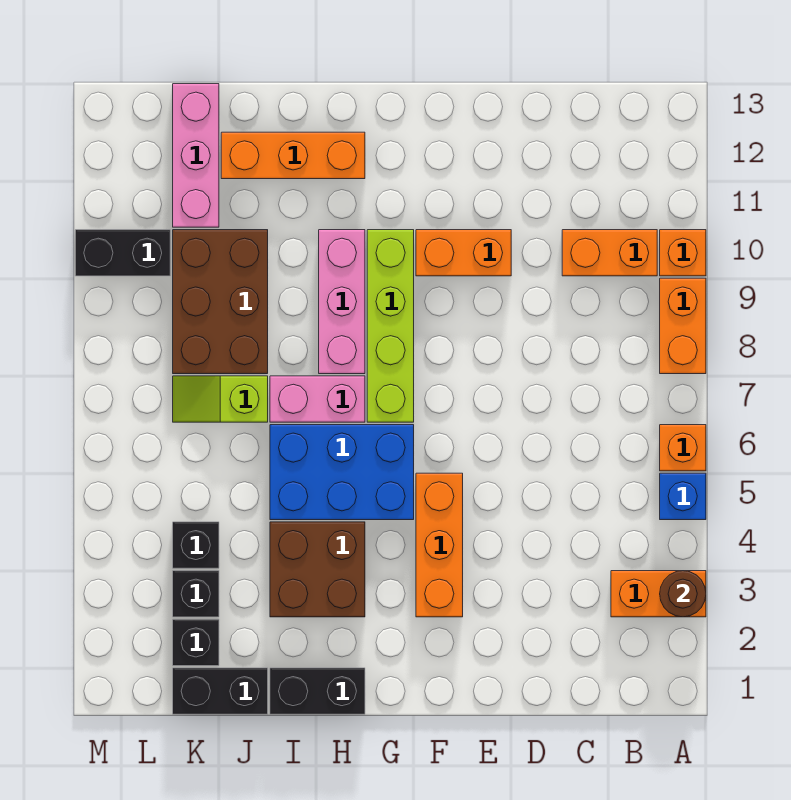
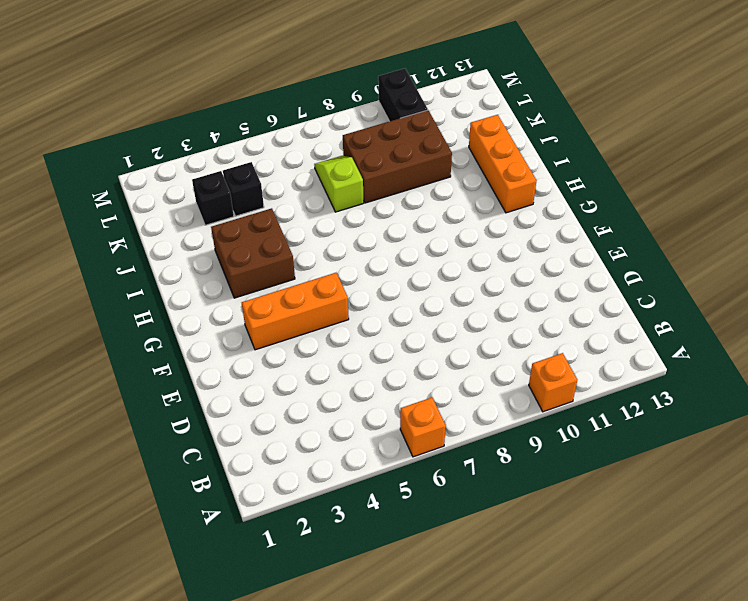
none -> orange 1x2 brick [611,571,706,617]
none -> blue 1x1 brick [660,473,706,520]
none -> orange 1x2 brick [660,278,706,374]

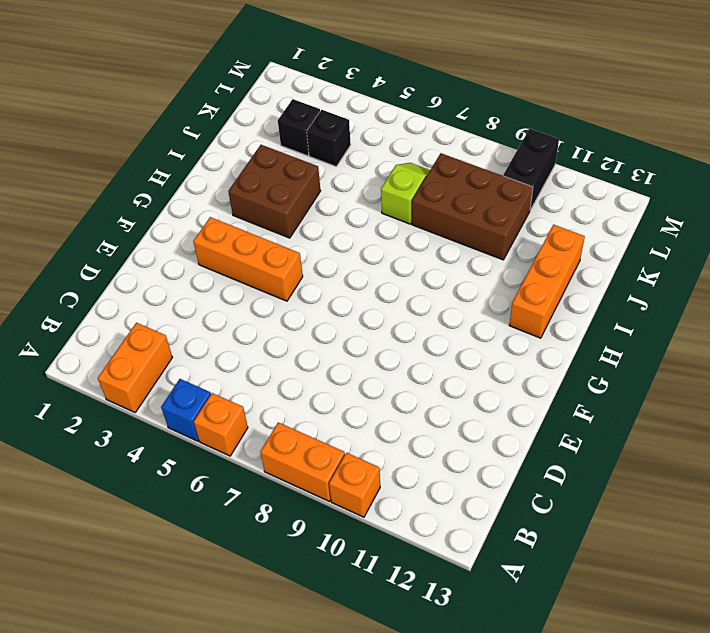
none -> orange 1x2 brick [562,230,657,276]
none -> orange 1x2 brick [416,230,511,276]
none -> blue 2x3 brick [270,425,414,520]

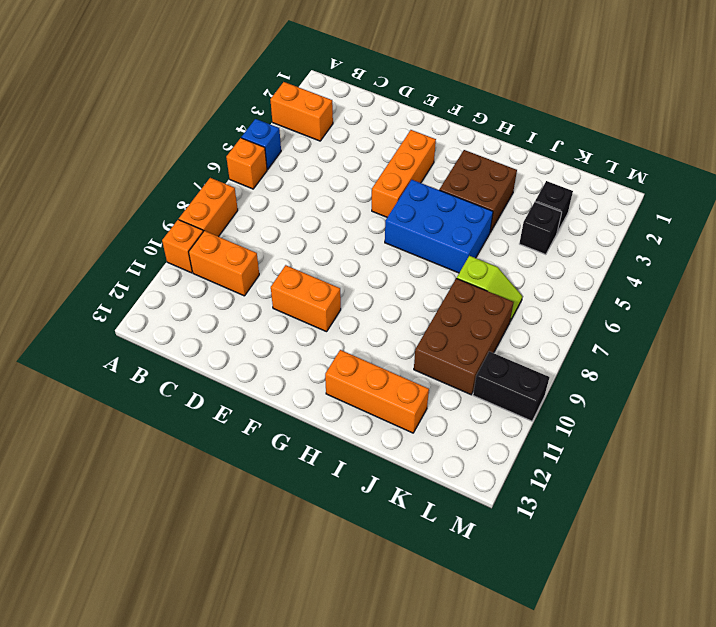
none -> lime 1x4 brick [367,230,414,422]
none -> black 1x2 brick [270,668,365,714]
none -> pink 1x2 brick [270,376,365,422]

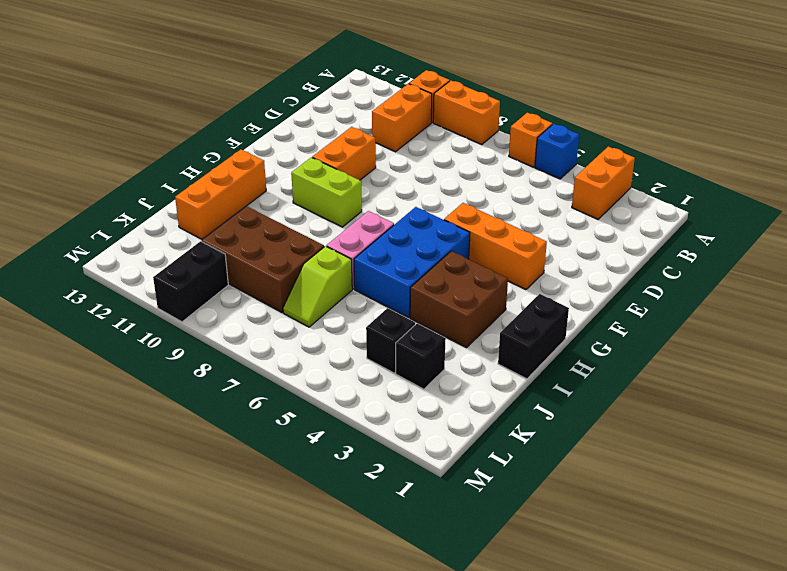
lime 1x2 brick [291,157,362,227] -> lime 1x4 brick [367,230,414,422]
none -> pink 1x3 brick [319,230,365,374]
none -> black 1x2 brick [173,668,268,714]
none -> black 1x1 brick [173,619,219,666]

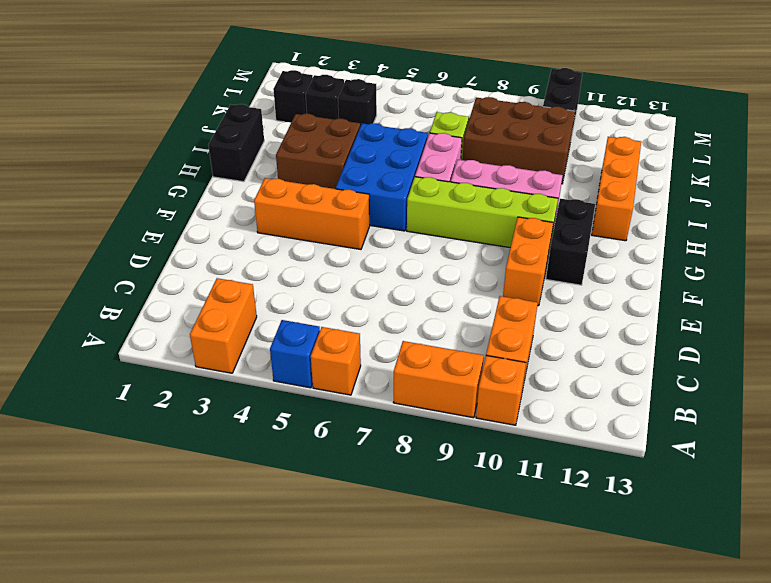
black 1x2 brick [546,199,595,285] -> black 1x2 brick moved to [173,668,268,714]
none -> pink 1x3 brick [173,84,219,227]
none -> brown 1x1 round brick [660,571,706,617]

